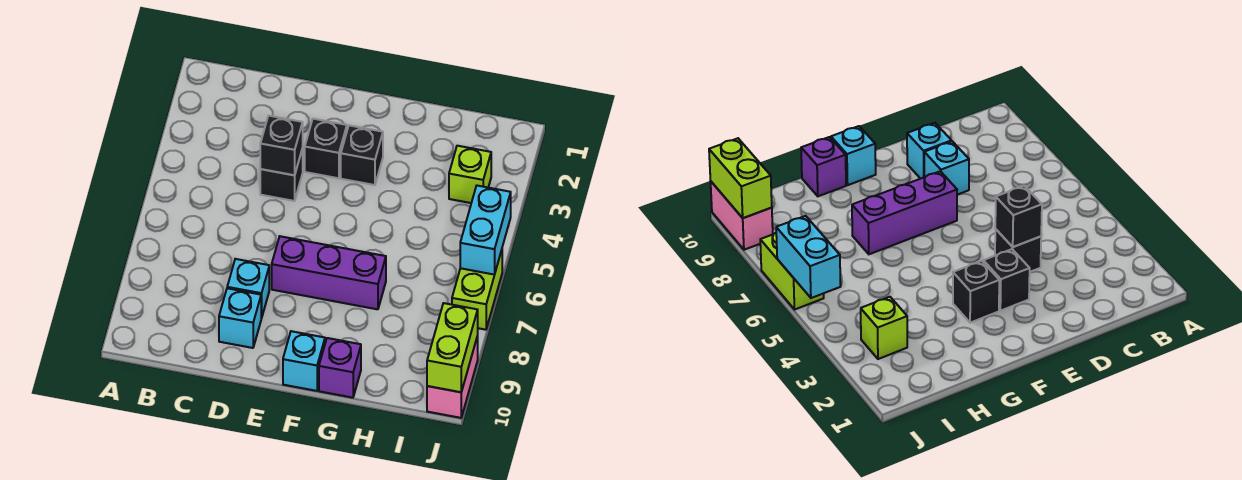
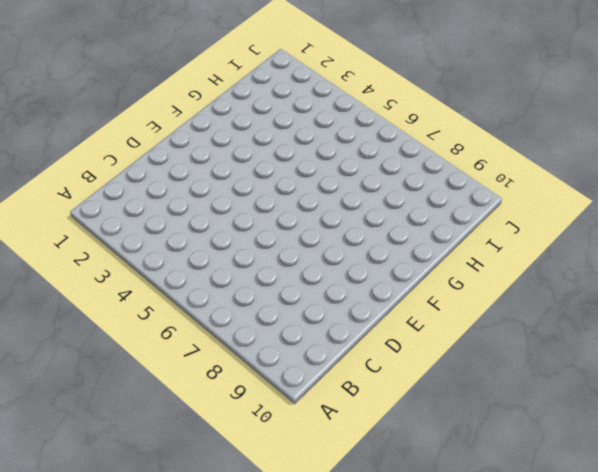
none -> black 1x1 brick [260,148,303,201]
none -> cyan 1x1 brick [227,259,269,318]
none -> cyan 1x1 brick [219,288,261,348]

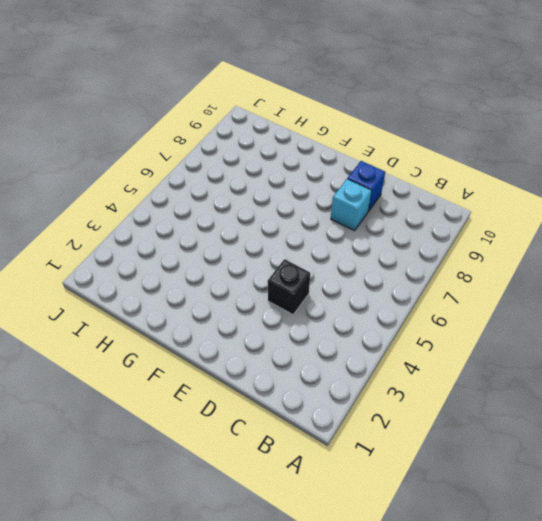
blue 1x1 brick [348,161,385,211] -> cyan 1x1 brick [219,288,261,348]
none -> black 1x1 brick [305,119,347,178]
none -> purple 1x3 brick [272,236,386,309]
none -> black 1x1 brick [341,125,383,185]

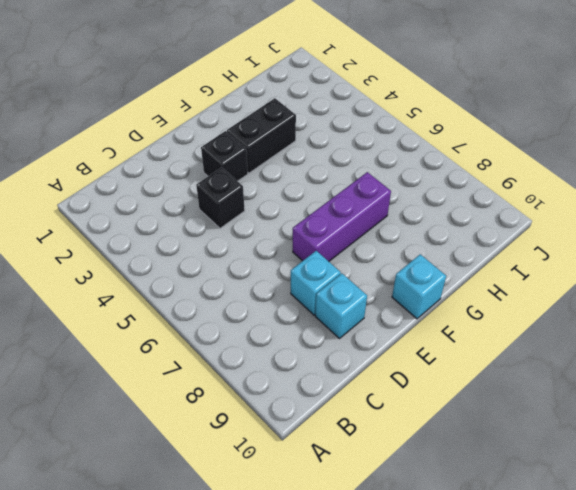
black 1x2 brick [227,98,296,173] -> black 1x1 brick [341,125,383,185]
none -> purple 1x1 brick [319,338,361,398]
none -> lime 1x1 brick [449,146,491,203]
none -> lime 1x2 brick [452,250,502,330]

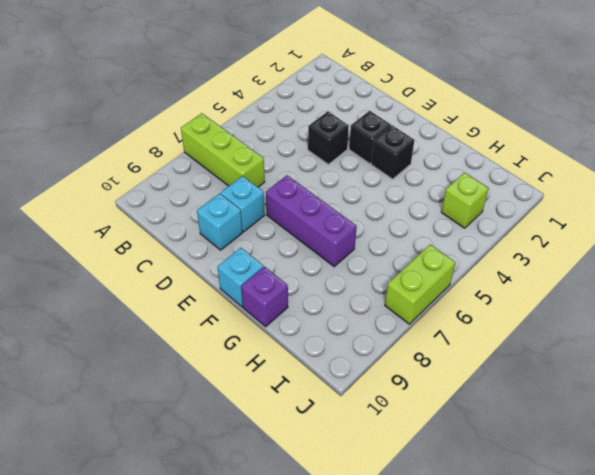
lime 1x3 brick [181,113,265,187] -> none
none -> pink 1x2 brick [427,336,478,418]
none -> black 1x1 brick [260,116,303,175]
none -> cyan 1x2 brick [460,186,511,275]

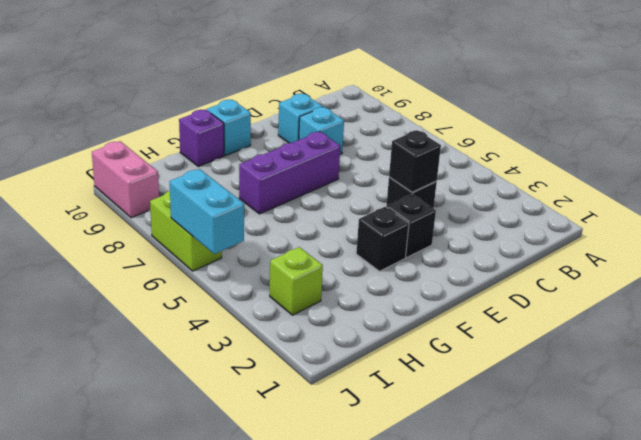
none -> lime 1x2 brick [427,303,478,392]

